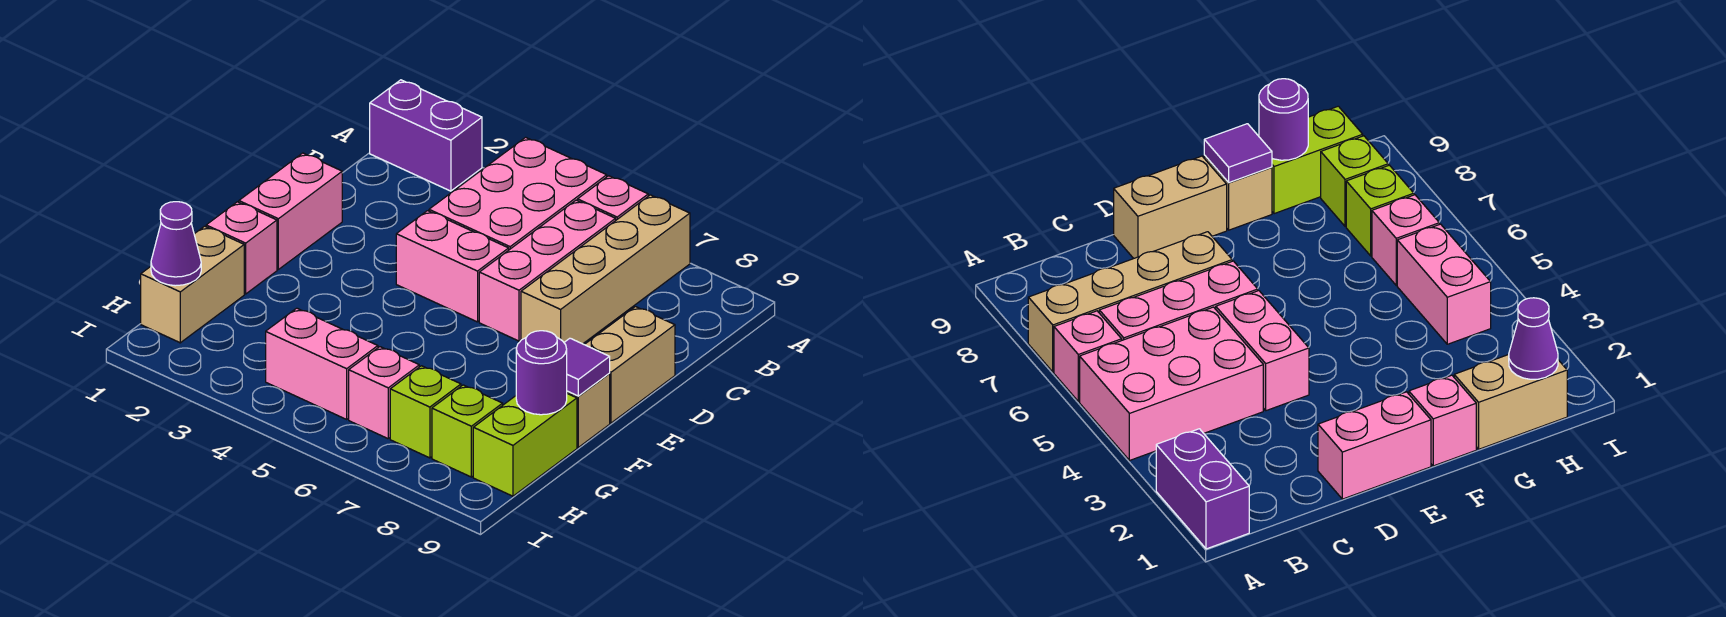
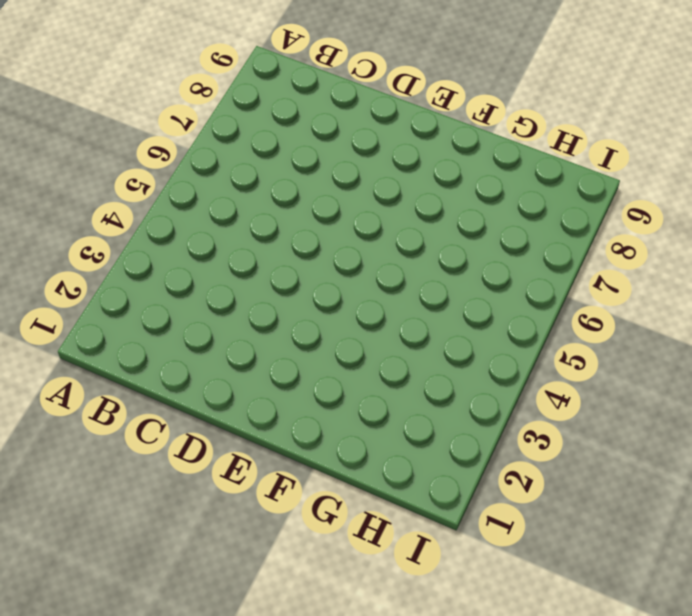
none -> purple 1x2 brick [370,80,482,191]
none -> pink 2x3 brick [429,137,607,250]
none -> pink 1x1 brick [578,176,648,220]

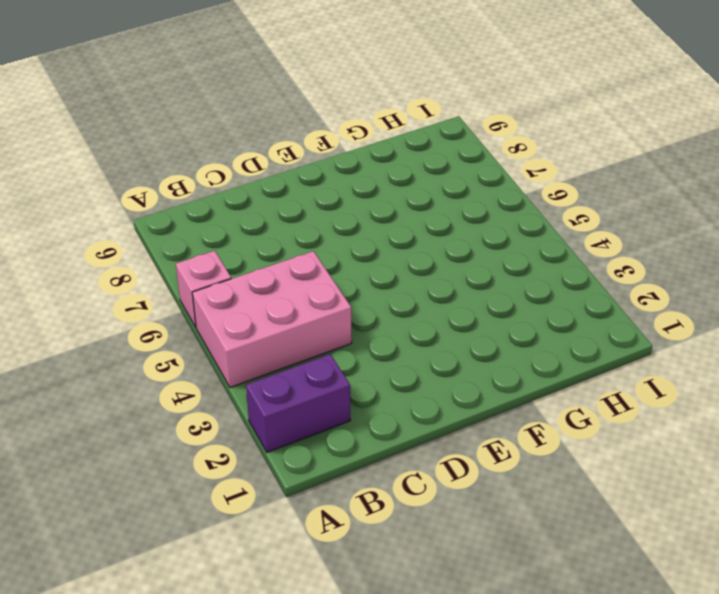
purple 1x2 brick [246,354,350,452] -> purple 1x2 brick turned to [370,80,482,191]
none -> tan 1x4 brick [521,195,690,344]
none -> pink 1x3 brick [479,200,616,341]
none -> pink 1x2 brick [239,153,342,269]

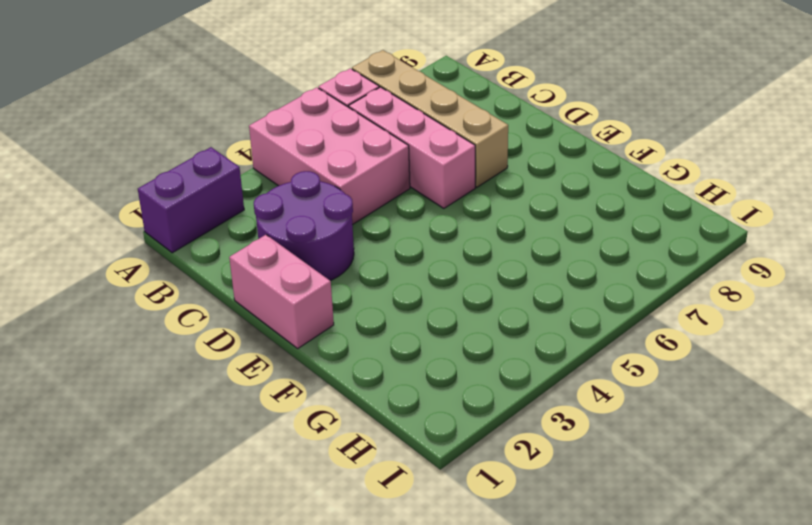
purple 2x2 round brick [254,171,354,281] -> none
none -> pink 1x2 brick [396,211,509,322]
none -> tan 1x2 brick [585,307,675,423]
none -> pink 1x1 brick [206,202,277,294]

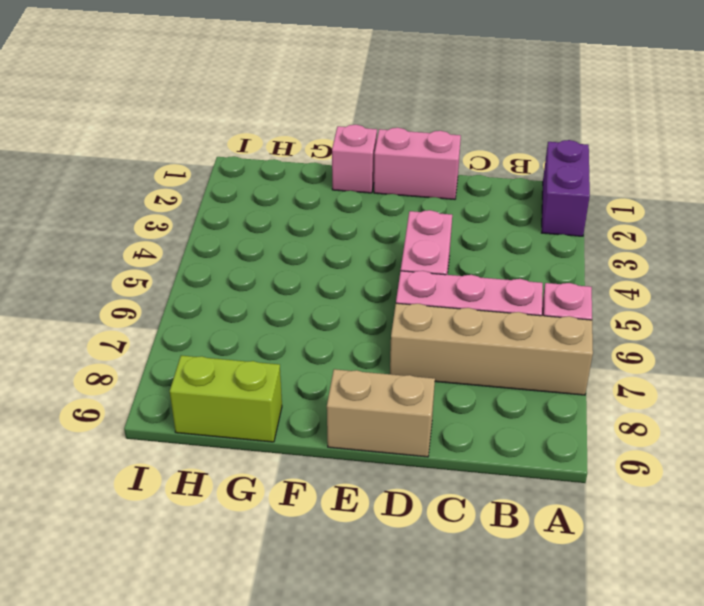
none -> pink 2x3 brick [429,137,607,250]
none -> tan 1x1 brick [567,374,610,447]
none -> tan 1x2 brick [141,226,244,343]

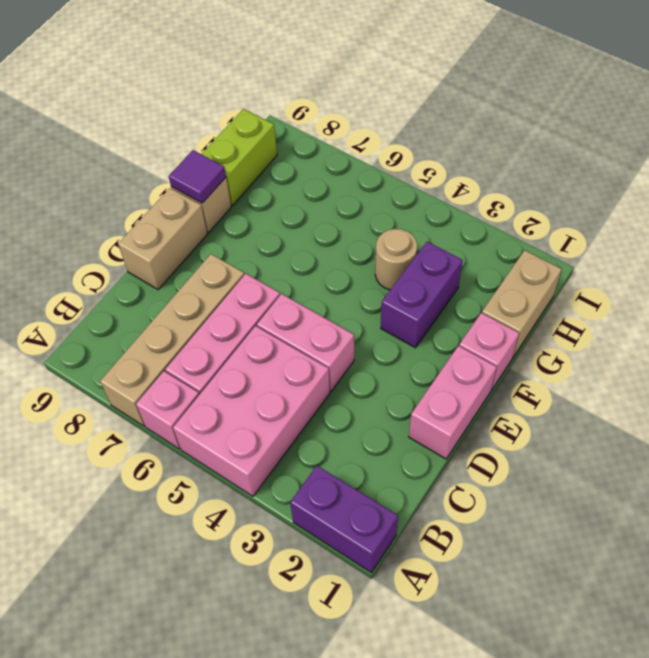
purple 1x2 brick [381,242,463,348] -> none
tan 1x1 round brick [375,229,417,290] -> none
none -> pink 1x2 brick [266,308,378,419]
none -> pink 1x1 brick [349,347,419,439]
none -> lime 1x1 brick [390,366,461,458]

